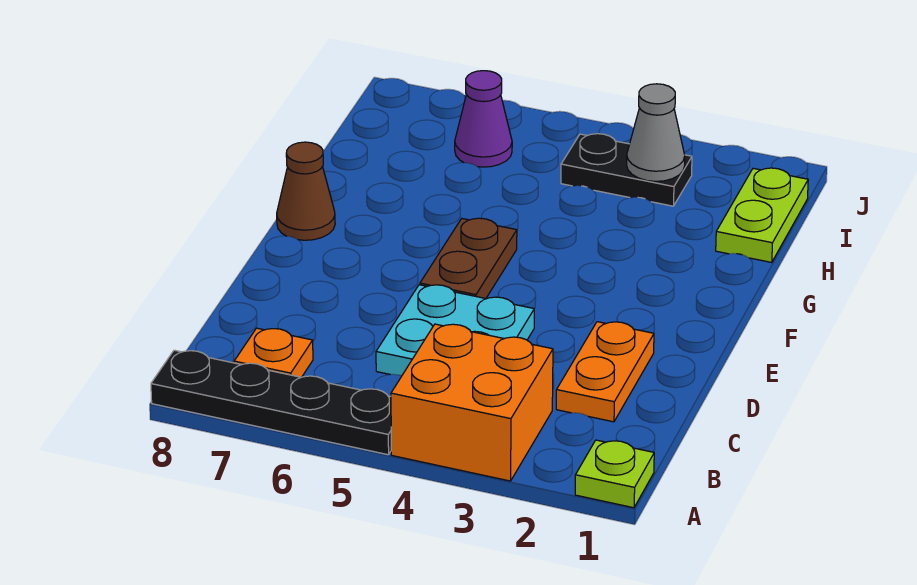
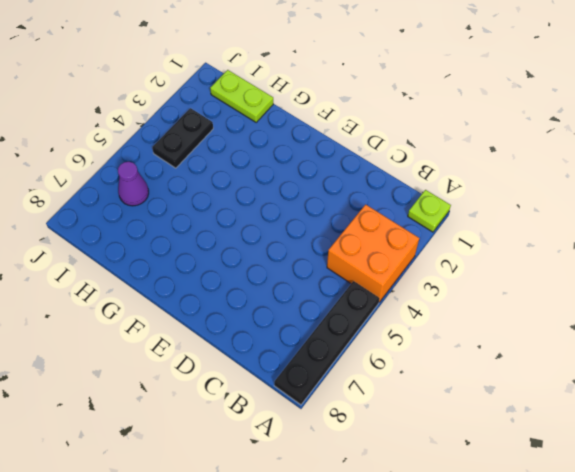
none -> orange 1x1 plate [234,328,313,377]
none -> orange 1x2 plate [556,322,654,422]
none -> cyan 2x2 plate [376,285,534,376]

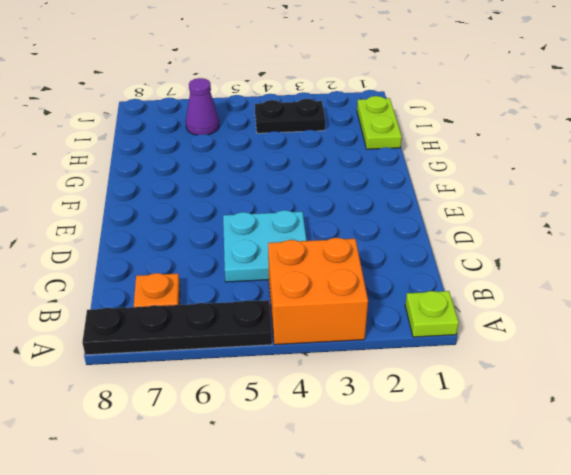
none -> orange 1x2 plate [556,322,654,422]
none -> brown 1x2 plate [420,218,517,298]
none -> brown 1x1 cone [277,142,335,240]

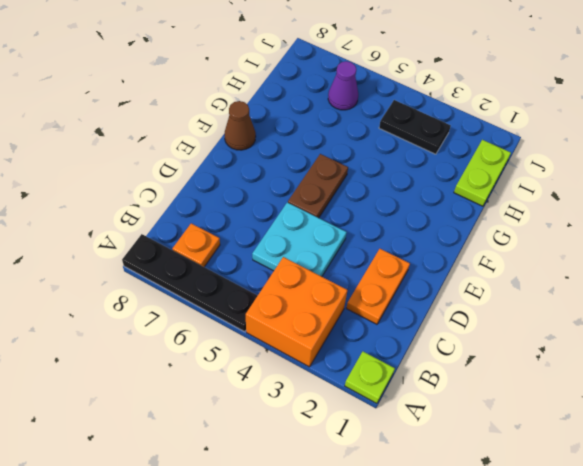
none -> grey 1x1 cone [627,84,685,181]

